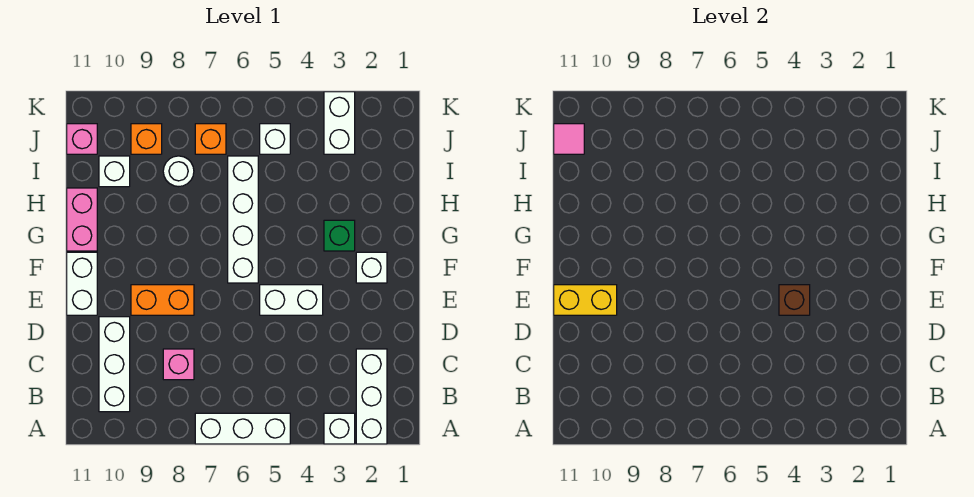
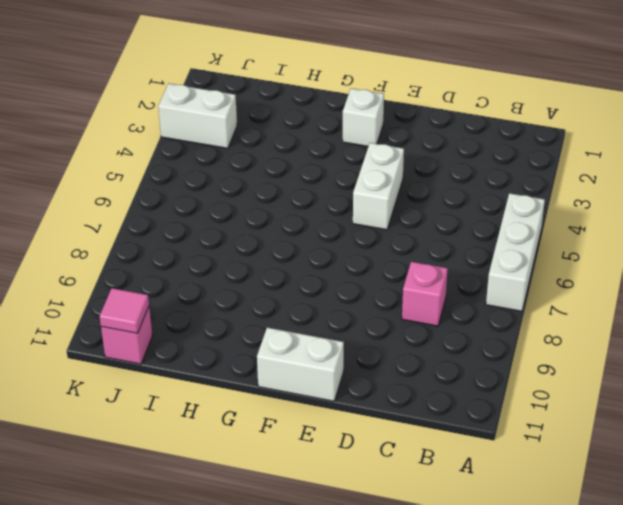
none -> white 1x3 brick [356,349,387,444]
none -> white 1x1 brick [324,413,355,444]
none -> white 1x3 brick [99,317,130,412]

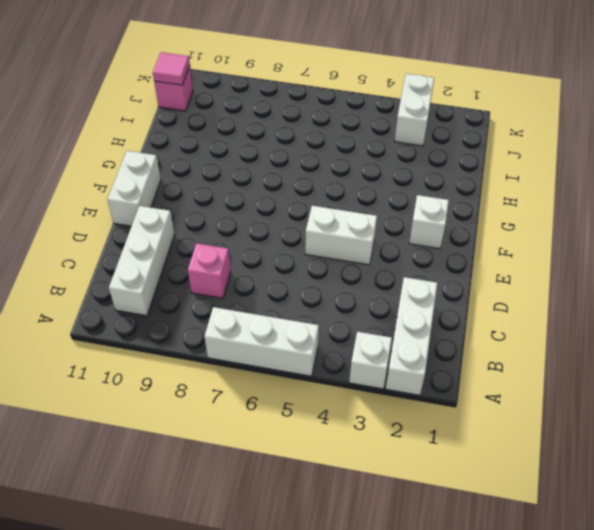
none -> orange 1x2 brick [131,285,194,315]
none -> white 1x4 brick [228,156,258,283]
none -> green 1x1 brick [324,220,355,251]

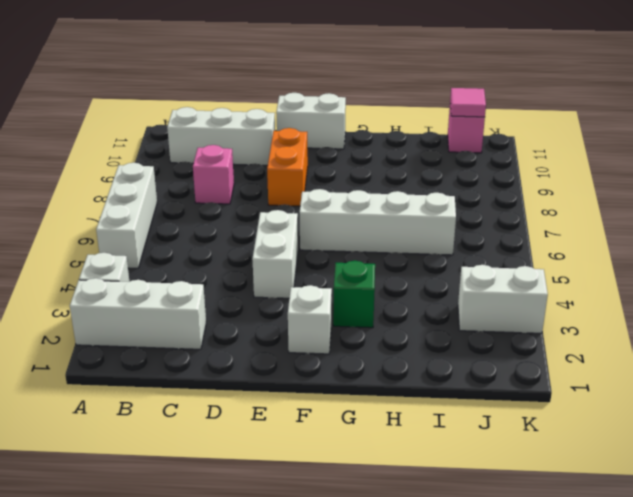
none -> pink 1x2 brick [67,188,97,251]
none -> white 1x1 round brick [163,156,194,187]
none -> white 1x1 brick [99,156,130,187]

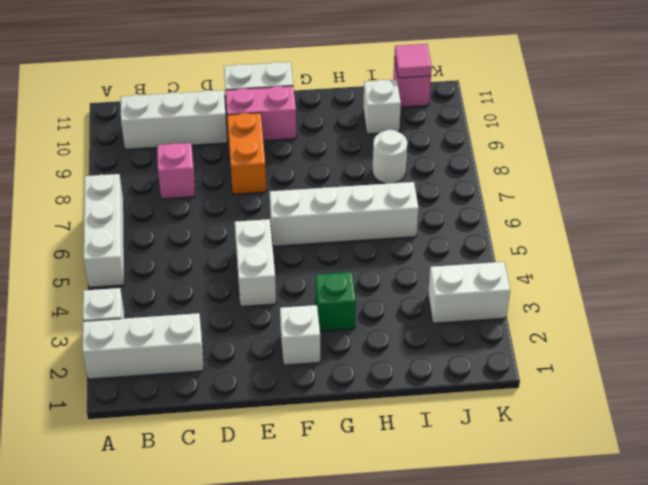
pink 1x2 brick [226,86,296,141] -> pink 1x2 brick moved to [67,188,97,251]
none -> white 1x1 brick [260,124,290,154]
none -> orange 1x1 brick [195,124,226,154]
none -> orange 1x1 brick [131,124,162,154]

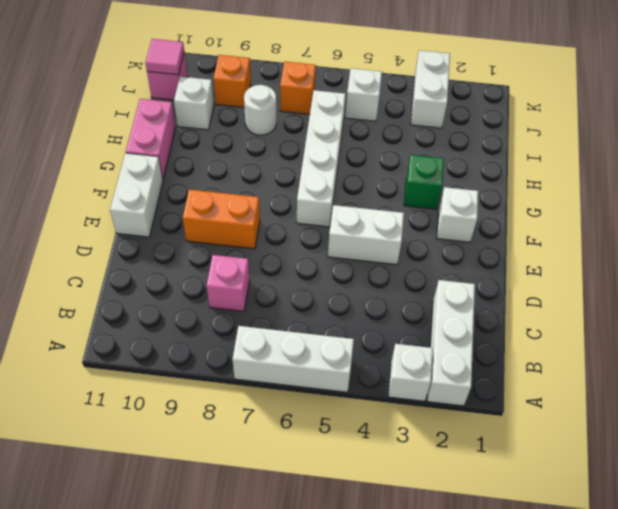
none -> white 1x3 brick [99,317,130,412]
none -> brown 1x1 brick [779,285,810,315]
none -> yellow 1x2 brick [554,285,617,315]

